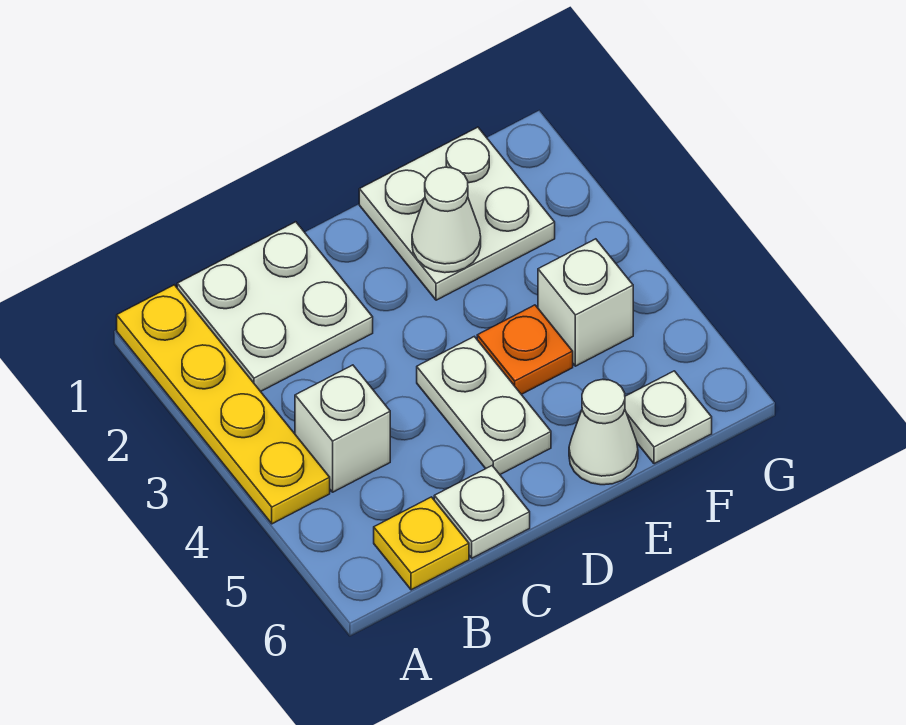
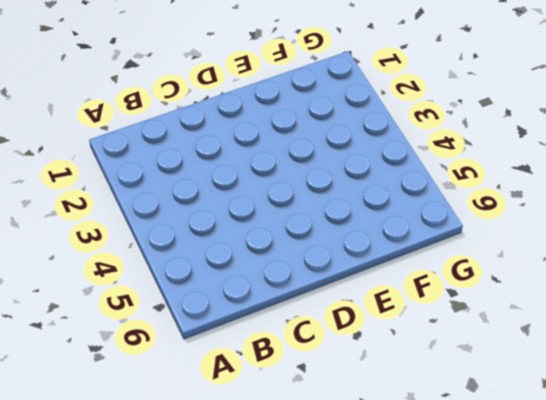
none -> yellow 1x4 plate [117,285,330,524]
none -> white 2x2 plate [177,222,373,392]
none -> white 1x1 brick [295,365,390,492]

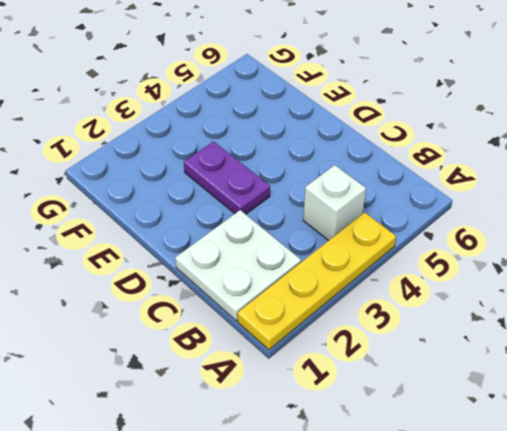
purple 1x2 plate [184,142,270,214] -> none
none -> yellow 1x1 plate [374,497,469,590]
none -> white 1x1 plate [434,466,530,558]
none -> white 1x2 plate [417,337,551,474]

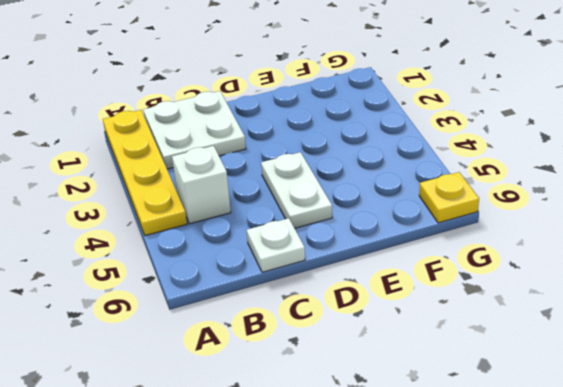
yellow 1x1 plate [419,172,479,223] -> yellow 1x1 plate moved to [374,497,469,590]
none -> white 2x2 plate [359,127,555,300]
none -> orange 1x1 plate [477,305,573,394]
none -> white 1x1 cone [569,379,638,485]

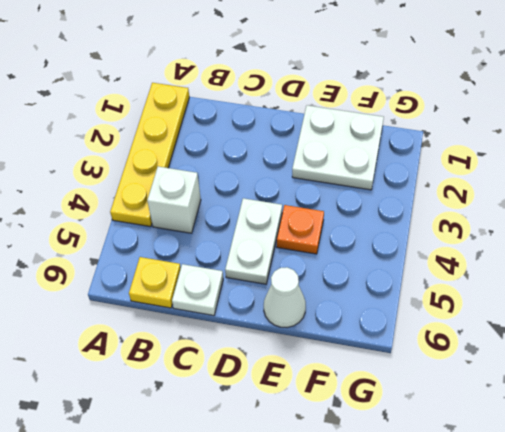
none -> white 2x2 plate [177,222,373,392]
none -> white 1x1 brick [538,239,633,366]
none -> white 1x1 plate [625,371,712,464]

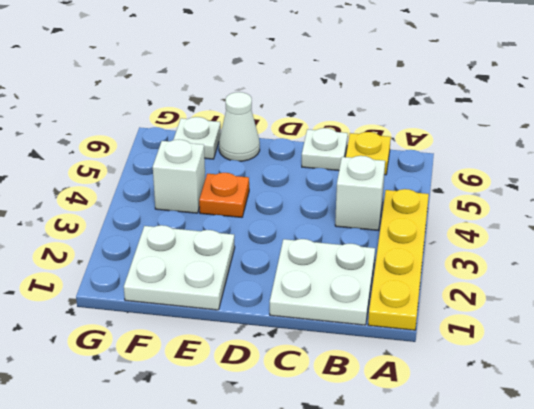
none -> white 1x2 plate [417,337,551,474]
none -> white 1x1 cone [412,167,481,273]

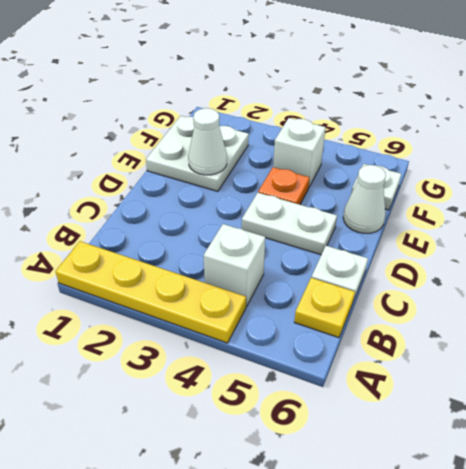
none -> white 2x2 plate [177,222,373,392]

